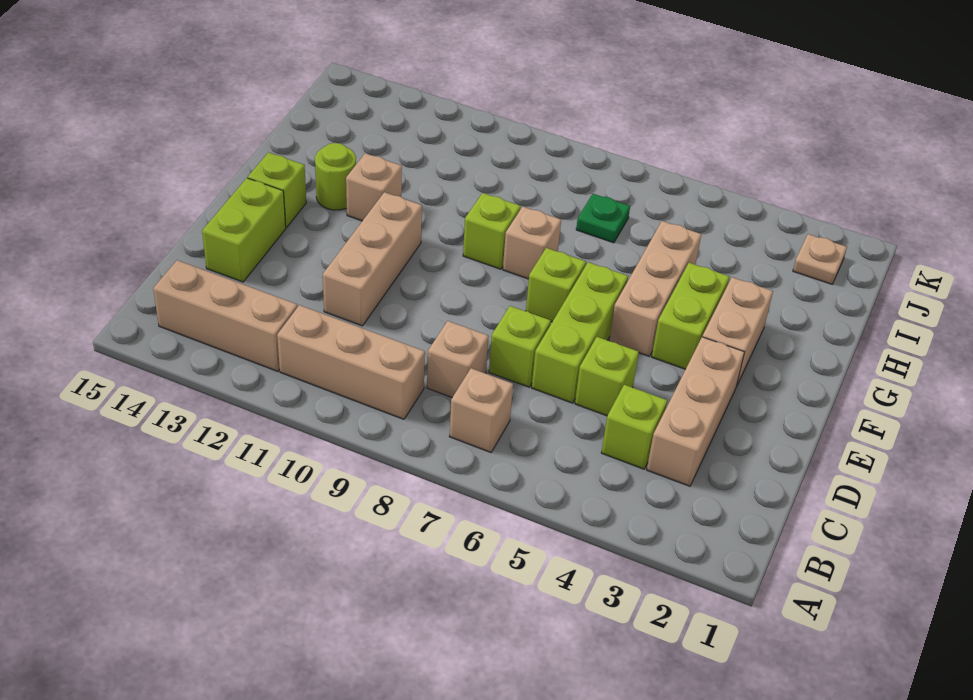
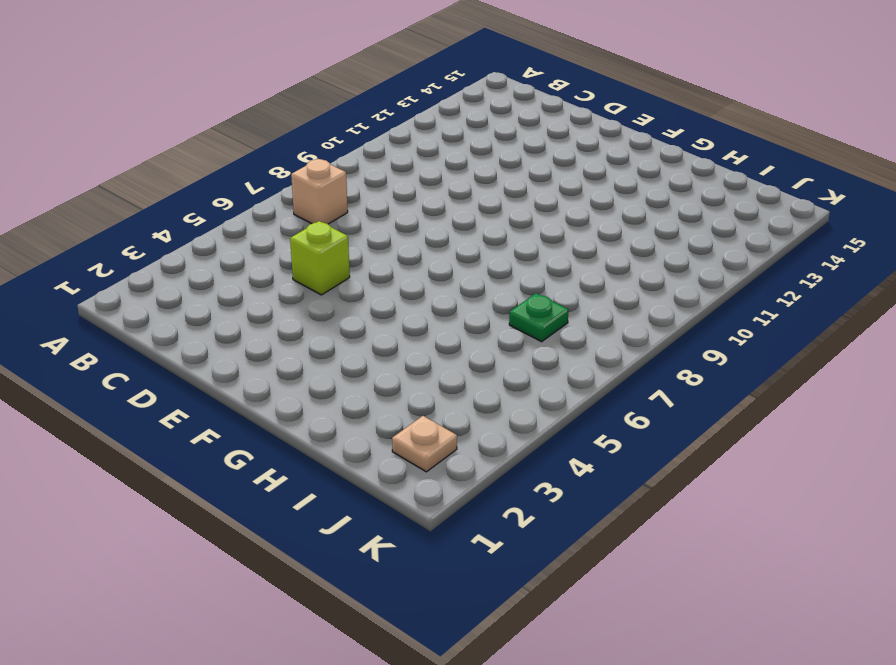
none -> tan 1x3 brick [277,305,425,419]
none -> tan 1x3 brick [153,260,297,371]
none -> tan 1x3 brick [647,337,744,486]

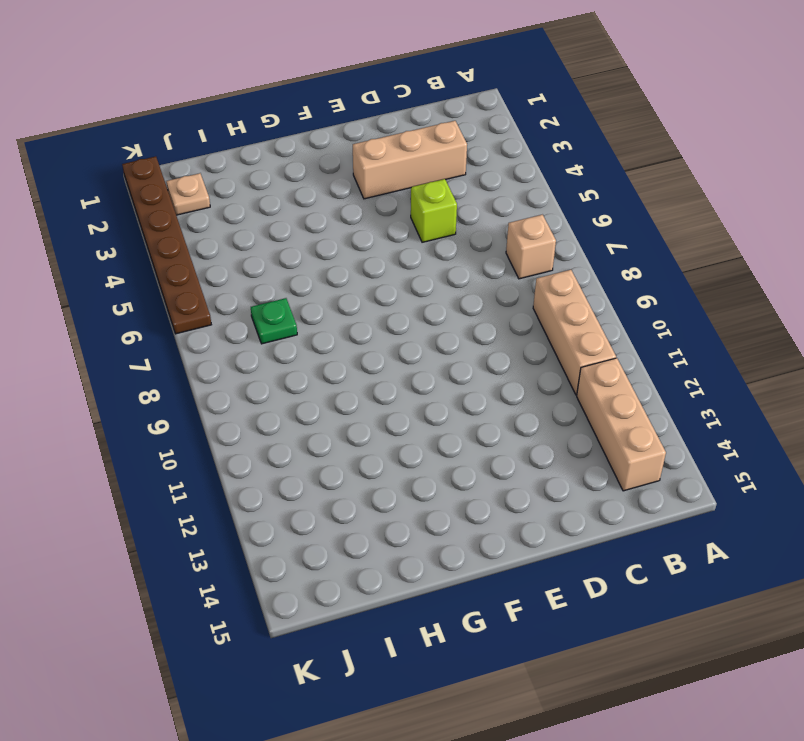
brown 1x6 plate [122,156,211,334] -> none
none -> lime 1x1 brick [601,385,667,469]
none -> tan 1x1 brick [427,321,489,397]
none -> lime 1x3 brick [532,262,628,403]

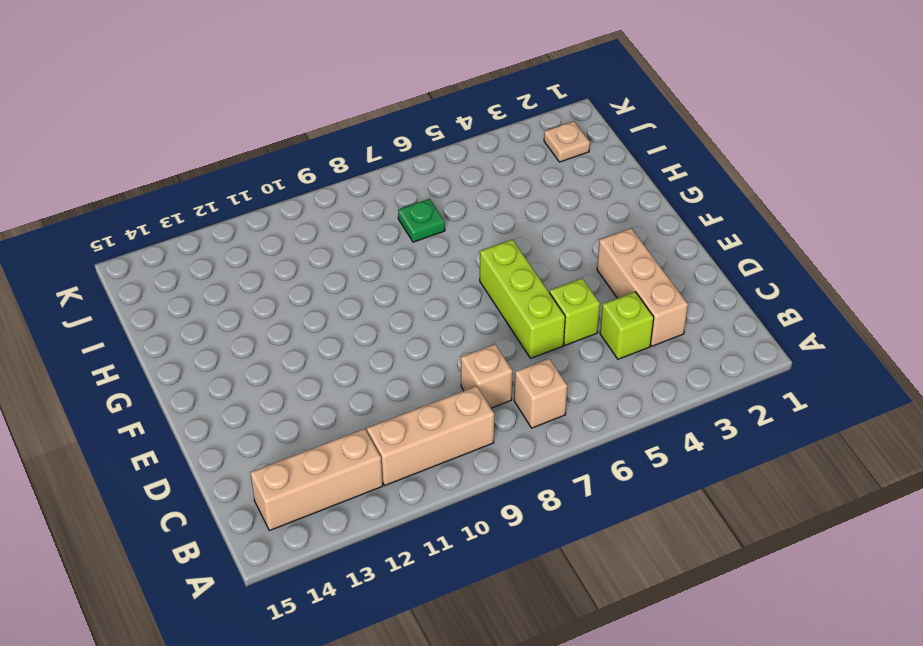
none -> lime 1x1 brick [489,306,551,387]
none -> tan 1x3 brick [323,192,422,326]
none -> lime 1x2 brick [202,178,286,282]

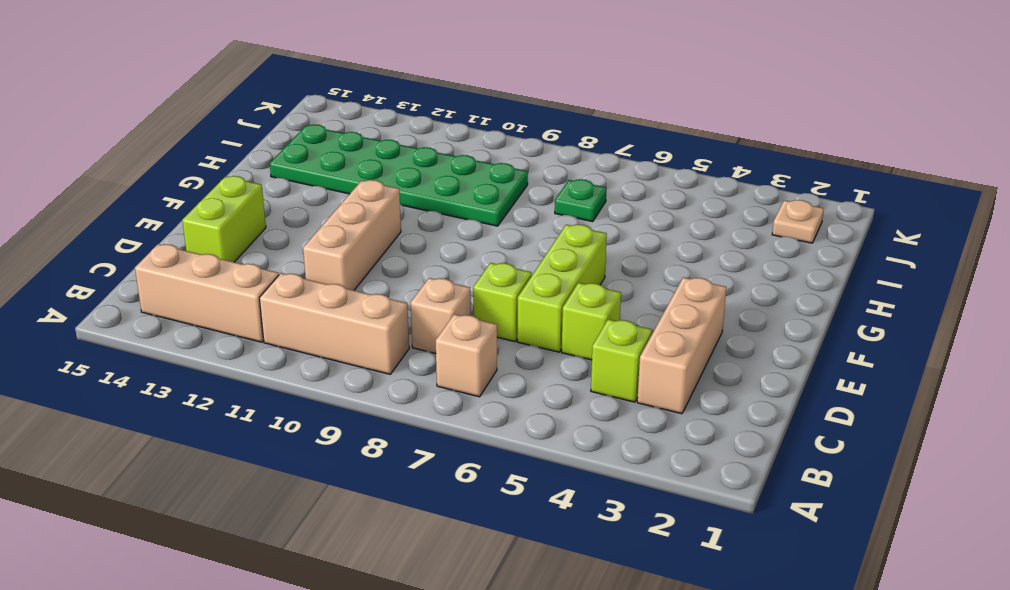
green 2x6 plate [270,124,528,226] -> none
none -> tan 1x2 brick [702,277,773,387]
none -> lime 1x2 brick [652,263,729,369]
none -> tan 1x3 brick [609,221,701,356]

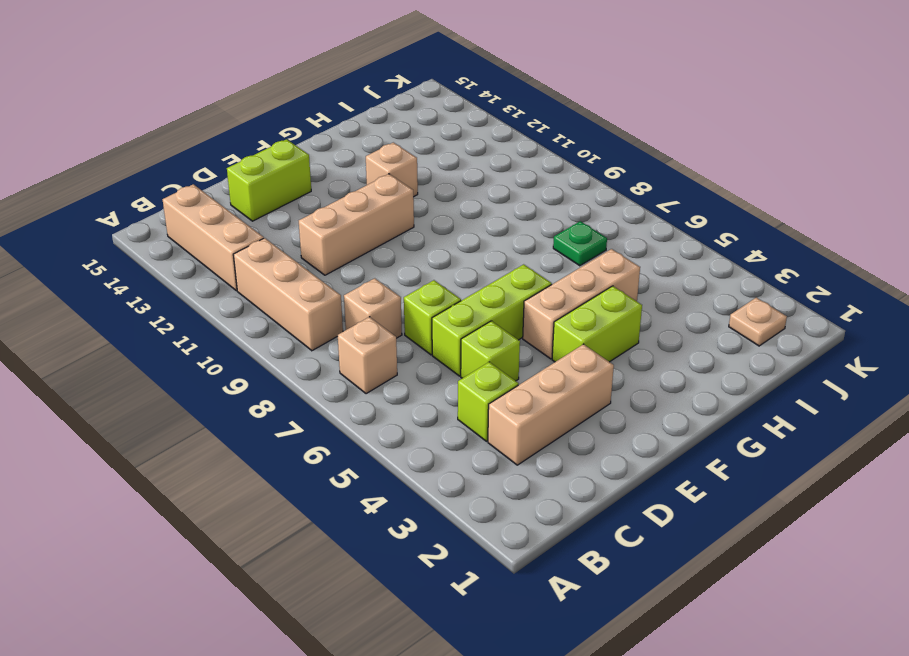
none -> tan 1x2 brick [702,277,773,387]
none -> lime 1x1 brick [526,248,586,322]
none -> lime 1x1 brick [248,152,306,228]

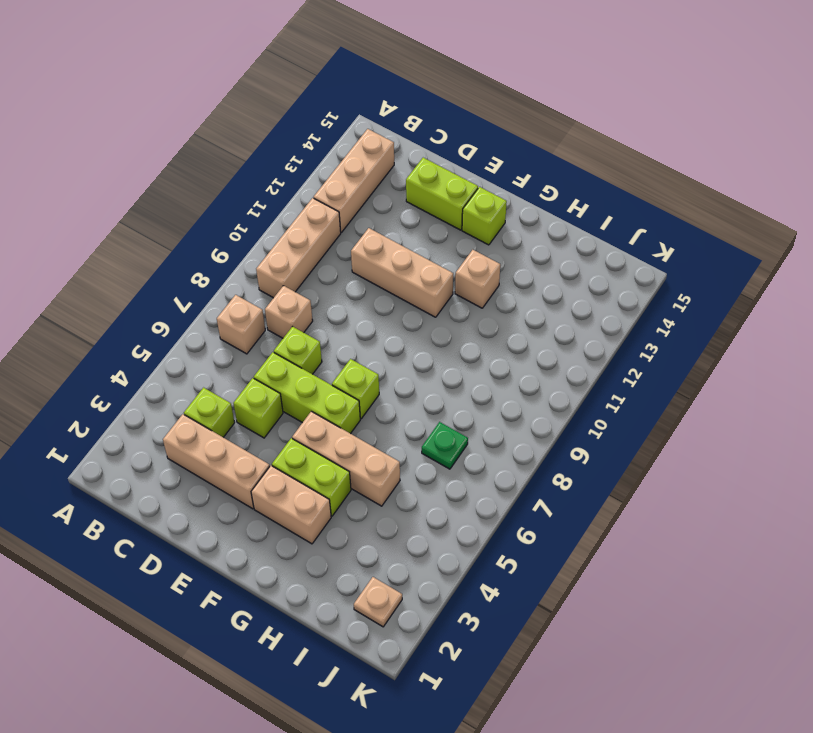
none -> tan 1x1 brick [503,207,561,279]
none -> lime 1x1 brick [463,193,521,269]
none -> lime 1x1 round brick [315,143,356,210]

